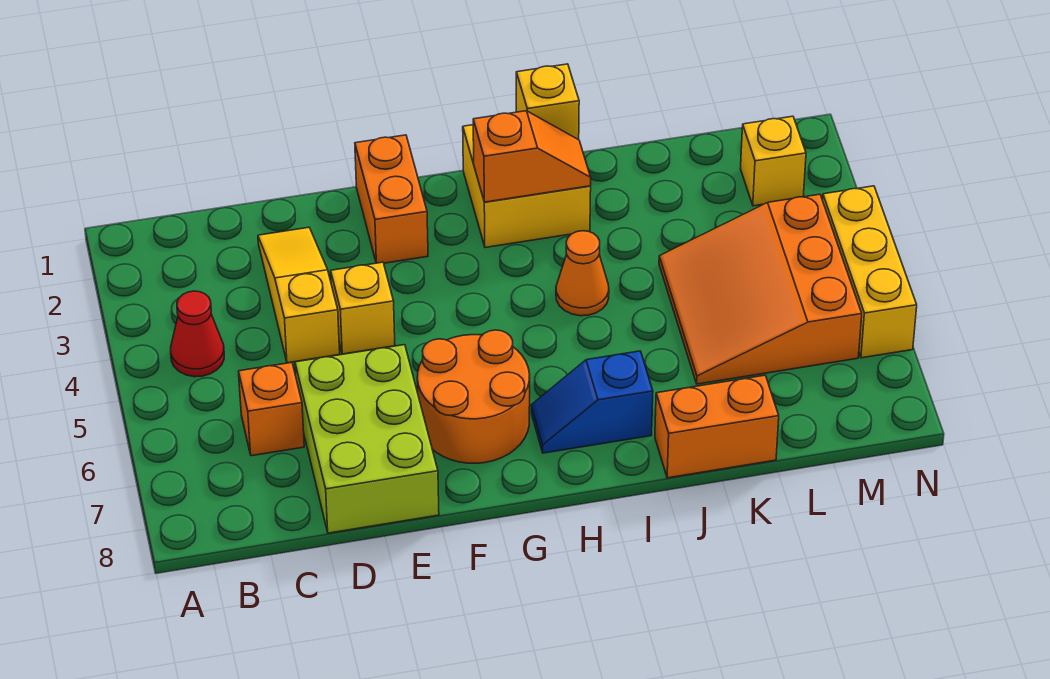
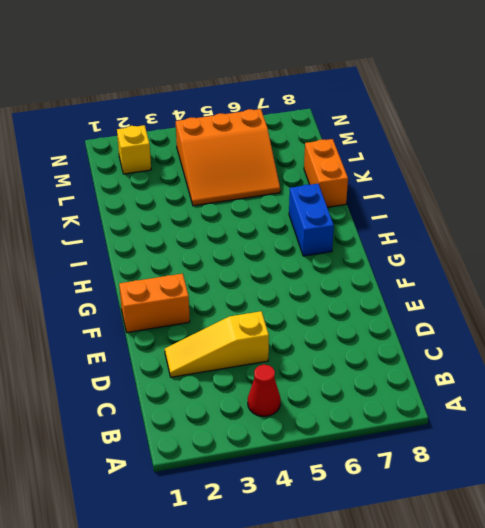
blue 1x2 brick [289,184,334,256] -> blue 1x2 slope [531,351,653,453]
none -> orange 1x1 brick [239,362,304,456]
none -> lime 2x3 brick [295,345,439,533]
none -> yellow 1x1 brick [331,262,395,354]

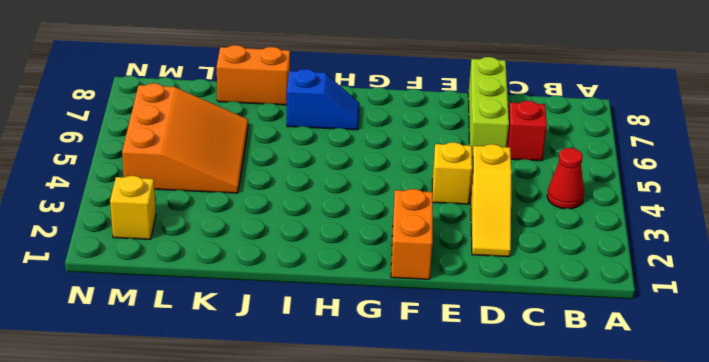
red 1x1 brick [507,101,547,161] -> orange 1x1 brick [239,362,304,456]
lime 1x3 brick [468,57,509,158] -> lime 2x3 brick [295,345,439,533]
none -> orange 2x2 round brick [417,330,530,463]
none -> yellow 2x2 brick [463,125,591,248]
none -> orange 1x1 cone [556,231,609,316]

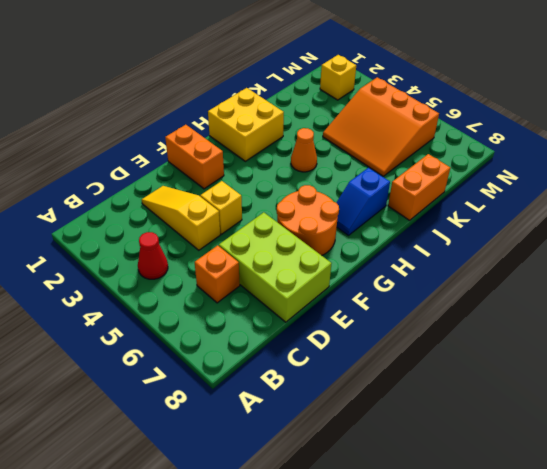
none -> yellow 1x3 brick [823,186,917,358]
none -> orange 1x2 slope [473,111,591,202]
none -> yellow 1x1 brick [516,64,579,140]

